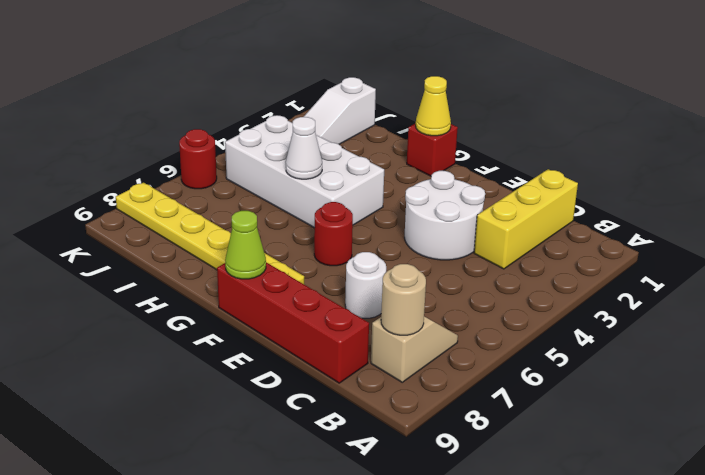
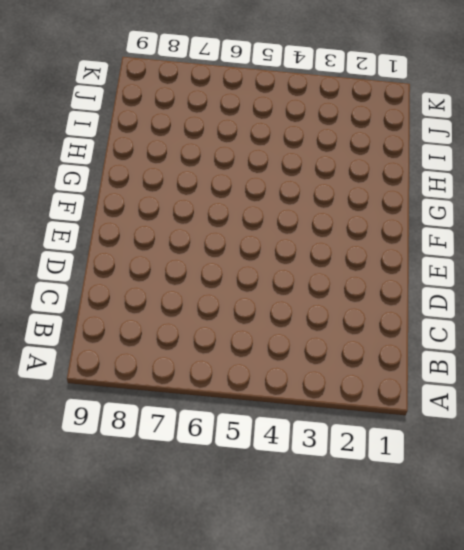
none -> tan 1x2 slope [371,316,458,382]
none -> yellow 1x3 brick [474,169,578,269]
none -> red 1x4 brick [217,262,369,383]

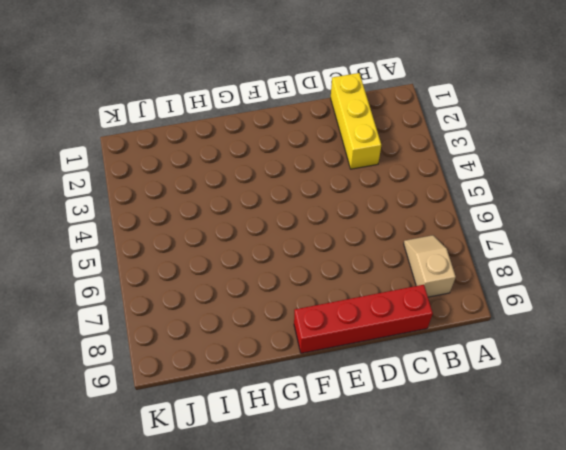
none -> white 2x2 round brick [405,171,485,260]
none -> white 1x1 round brick [345,252,386,318]
none -> red 1x1 round brick [314,202,353,266]

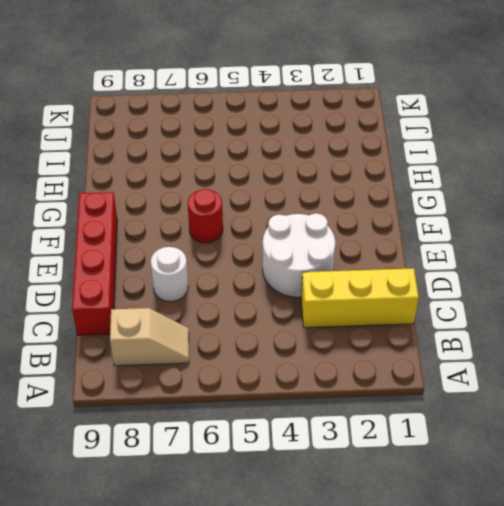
none -> yellow 1x6 plate [116,183,304,284]
none -> red 1x1 brick [407,123,458,176]
none -> white 2x4 brick [225,116,384,228]

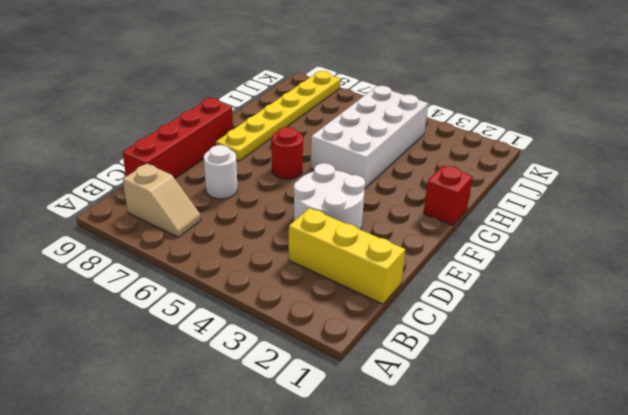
none -> white 1x3 slope [304,77,376,144]
none -> red 1x1 round brick [179,129,217,189]
none -> tan 1x1 round brick [381,264,426,335]

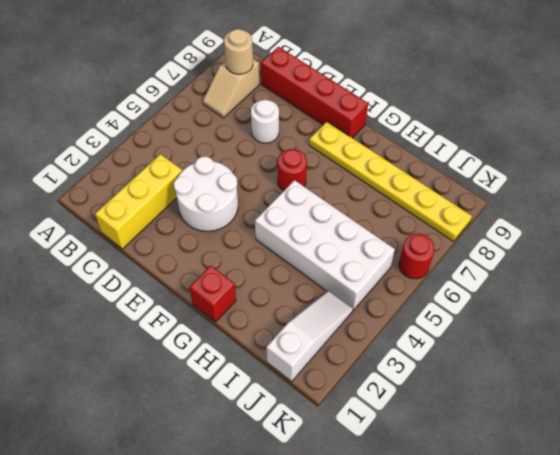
none -> lime 1x1 cone [225,211,266,279]
none -> yellow 1x1 cone [416,76,451,136]
none -> white 1x1 cone [286,117,322,179]

